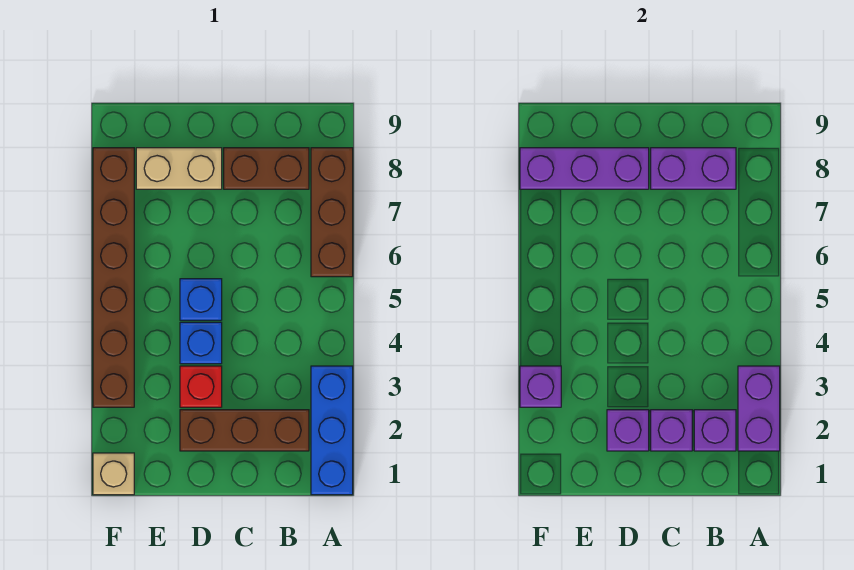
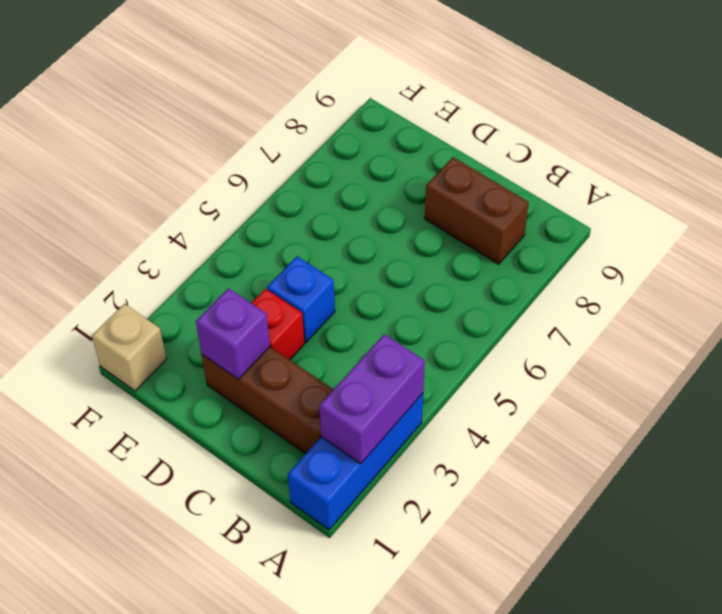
none -> brown 1x3 brick [311,148,353,277]
none -> blue 1x1 brick [180,279,222,320]
none -> tan 1x2 brick [136,148,222,189]

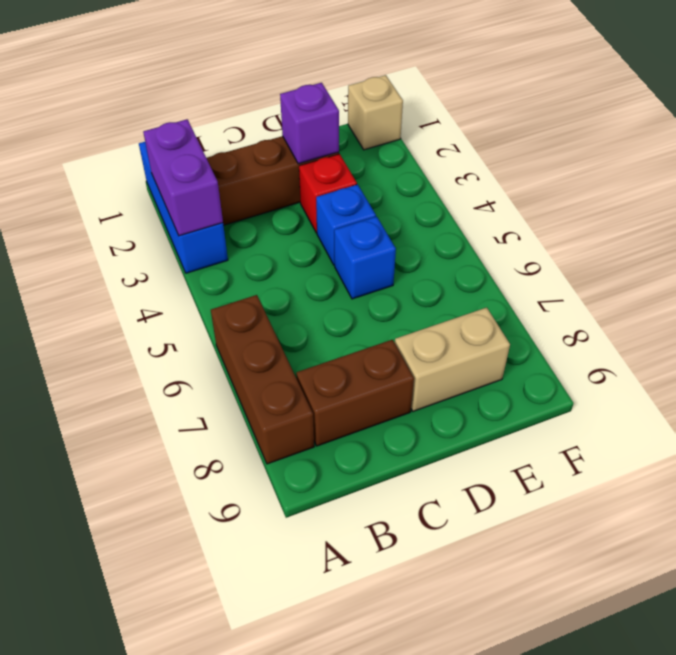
none -> brown 1x6 brick [93,148,134,407]
none -> purple 1x1 brick [694,410,736,451]
none -> purple 1x2 brick [651,148,736,189]

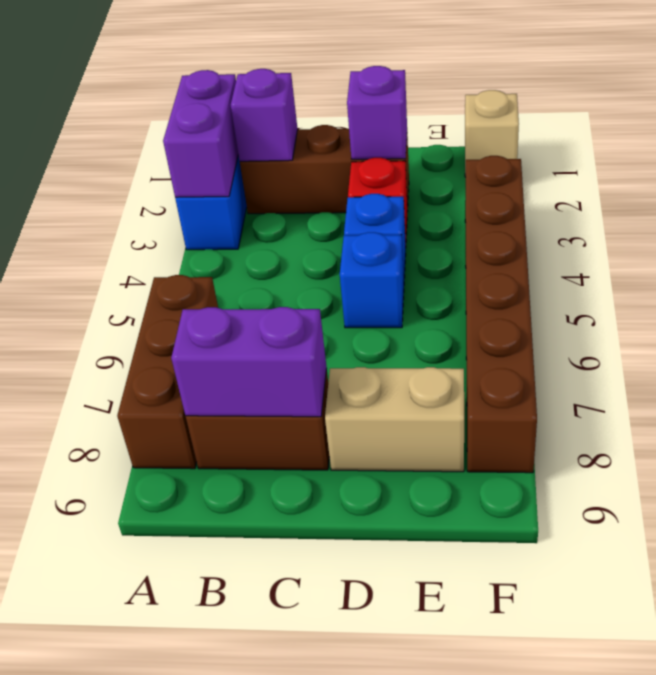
none -> purple 1x1 brick [651,410,692,451]
none -> purple 1x3 brick [520,148,649,189]
none -> purple 1x1 brick [520,366,561,407]

